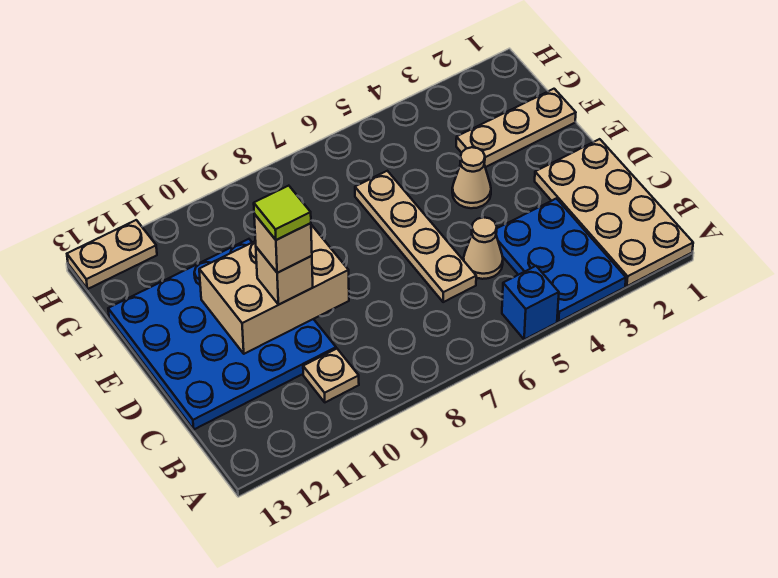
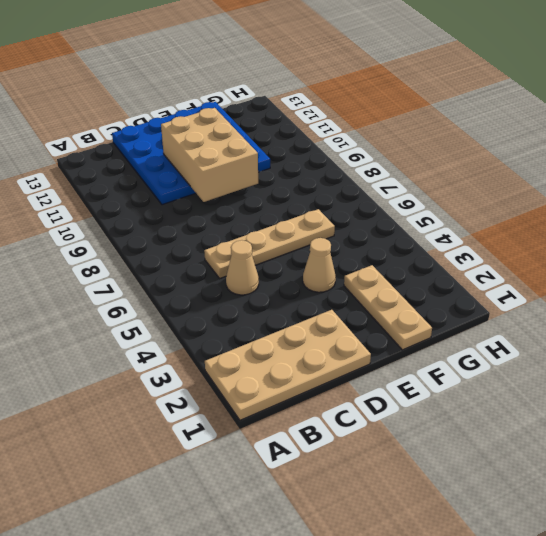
none -> blue 2x3 plate [496,198,626,321]
none -> blue 1x1 brick [502,266,559,339]
none -> tan 1x1 plate [303,349,359,402]

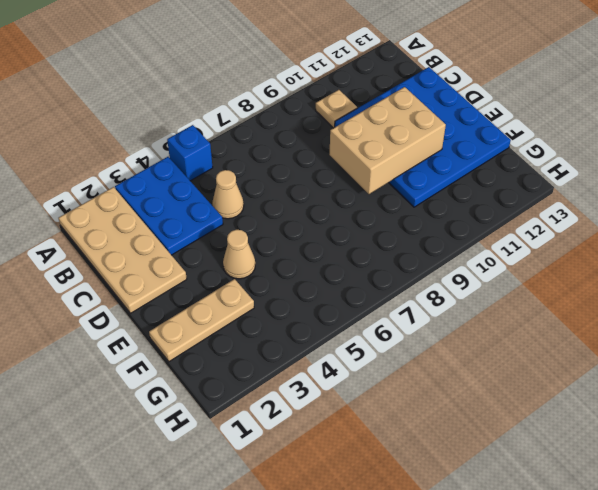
none -> tan 1x4 plate [355,171,476,302]
none -> tan 1x2 plate [67,220,157,289]
none -> tan 1x1 brick [256,247,313,305]

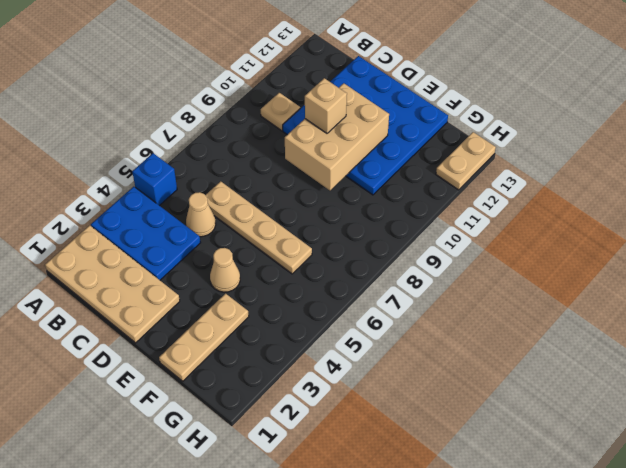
none -> tan 1x1 brick [254,214,312,273]
none -> lime 1x1 tile [254,186,311,240]

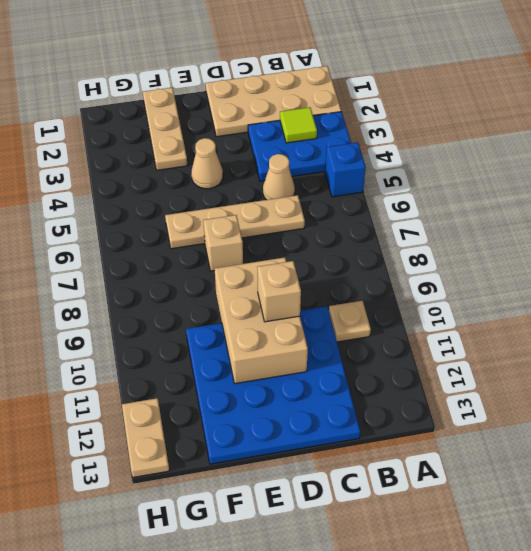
lime 1x1 tile [280,107,317,143] -> lime 1x1 tile moved to [254,186,311,240]
tan 1x1 brick [203,215,243,271] -> tan 1x1 brick moved to [254,214,312,273]

